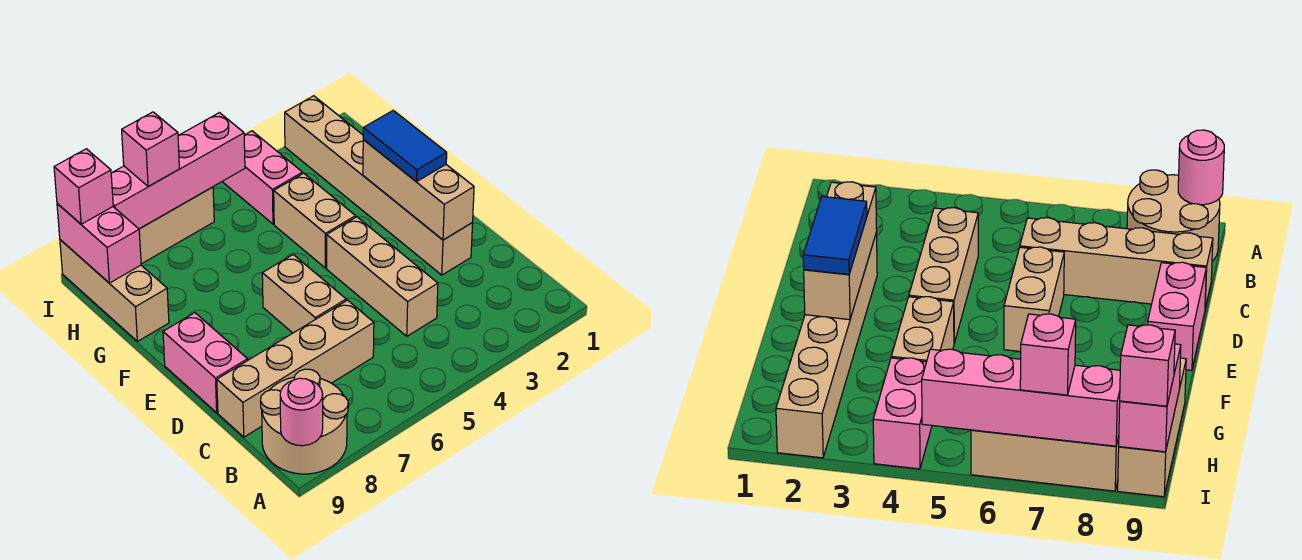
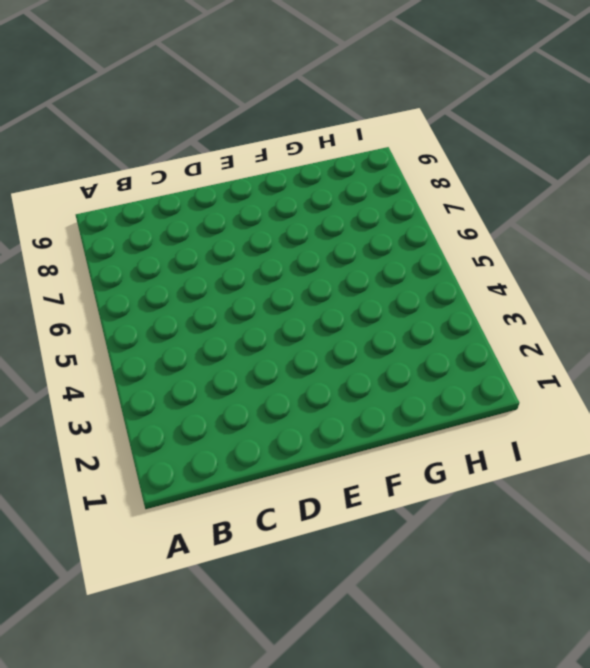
none -> tan 2x2 round brick [261,369,348,474]
none -> tan 1x3 brick [327,217,438,336]
none -> tan 1x4 brick [217,300,374,437]

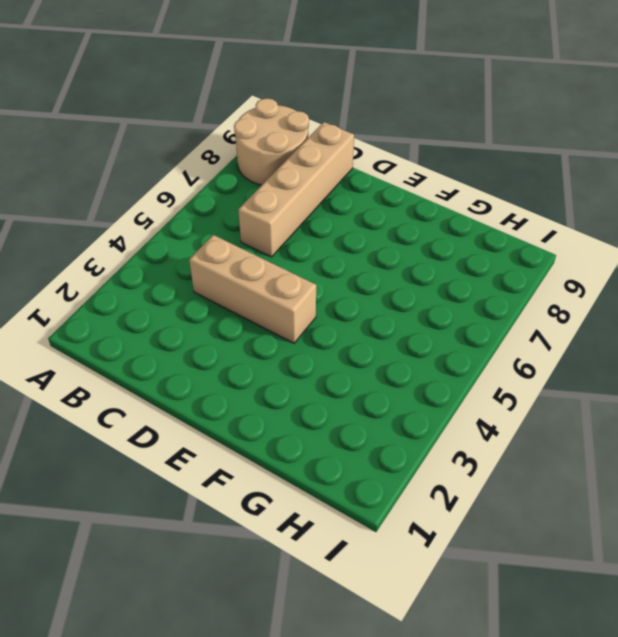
none -> tan 1x6 brick [285,96,473,275]
none -> tan 1x2 brick [262,255,346,333]
none -> pink 1x2 brick [163,313,248,413]

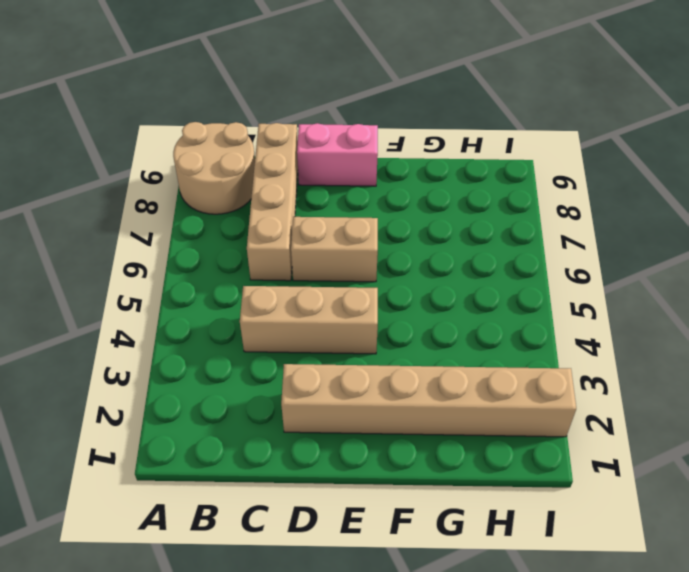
none -> tan 1x2 brick [274,173,356,268]
none -> tan 1x3 brick [60,240,169,341]
none -> pink 1x2 brick [223,131,303,224]

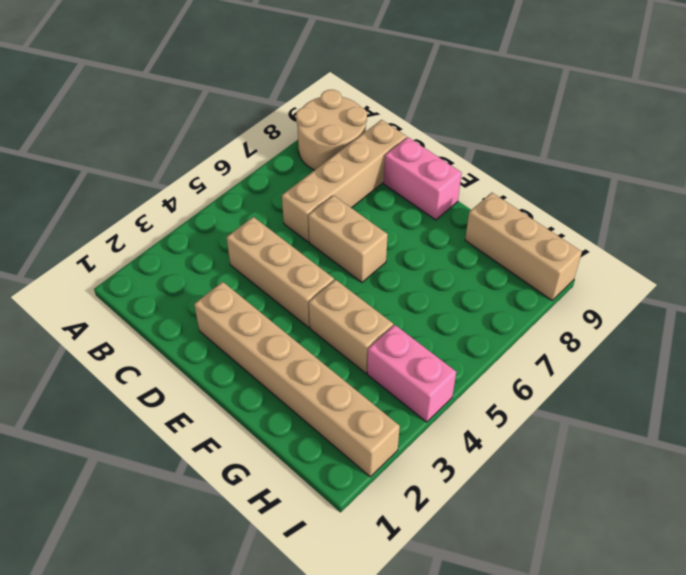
none -> tan 1x3 brick [139,187,214,264]
none -> pink 1x1 round brick [280,378,323,446]
none -> tan 1x3 brick [363,140,474,240]

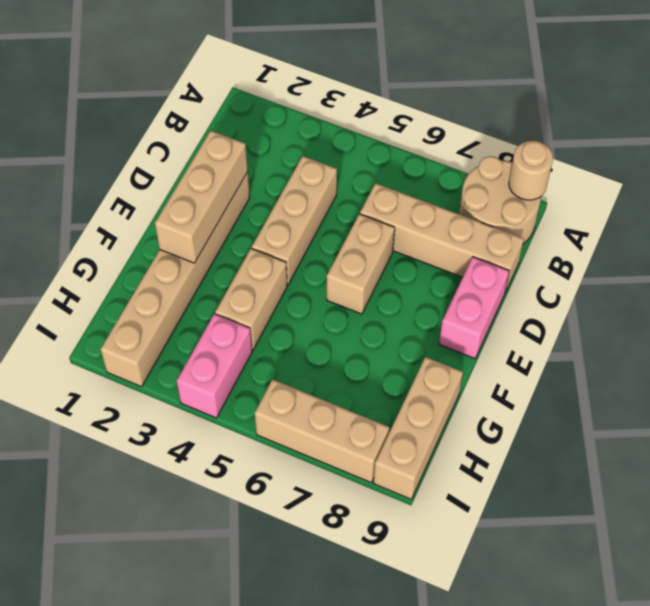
tan 1x1 round brick [509,141,553,200] -> pink 1x1 round brick [280,378,323,446]
none -> pink 1x2 brick [57,204,141,283]
none -> pink 1x4 brick [111,113,245,229]
none -> blue 1x2 tile [363,110,447,182]

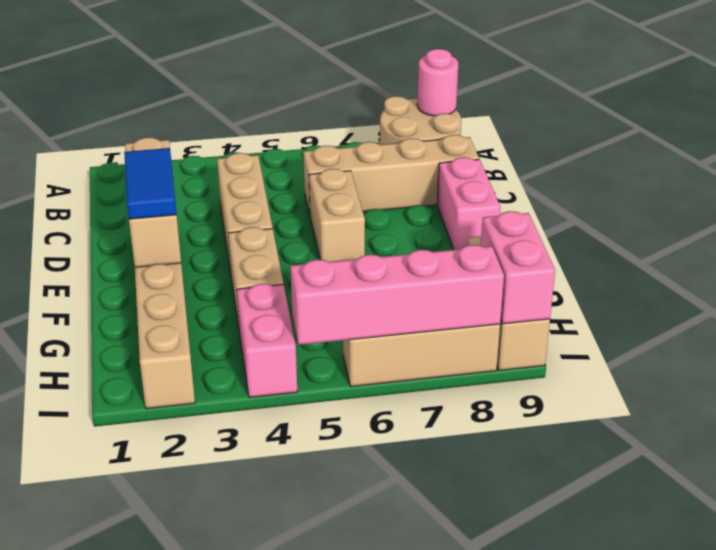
none -> pink 1x1 brick [122,112,179,187]
none -> pink 1x1 brick [54,149,113,224]

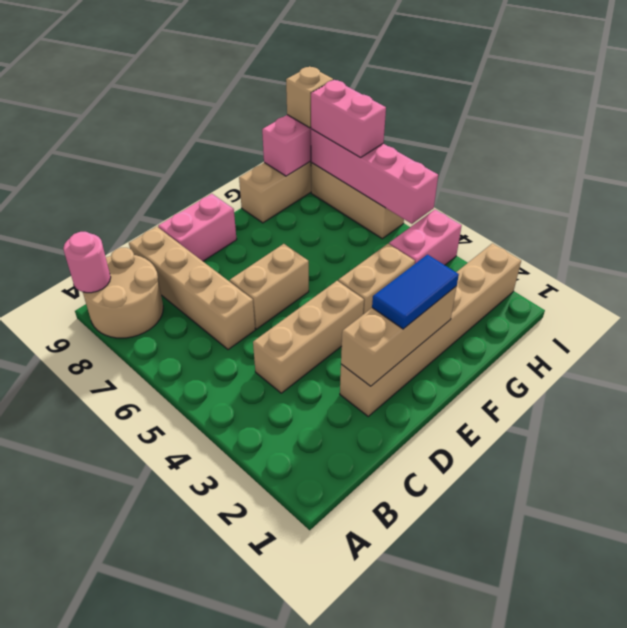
pink 1x2 brick [311,80,386,158] -> pink 1x1 brick [122,112,179,187]
tan 1x1 brick [286,66,333,128] -> pink 1x1 brick [54,149,113,224]

